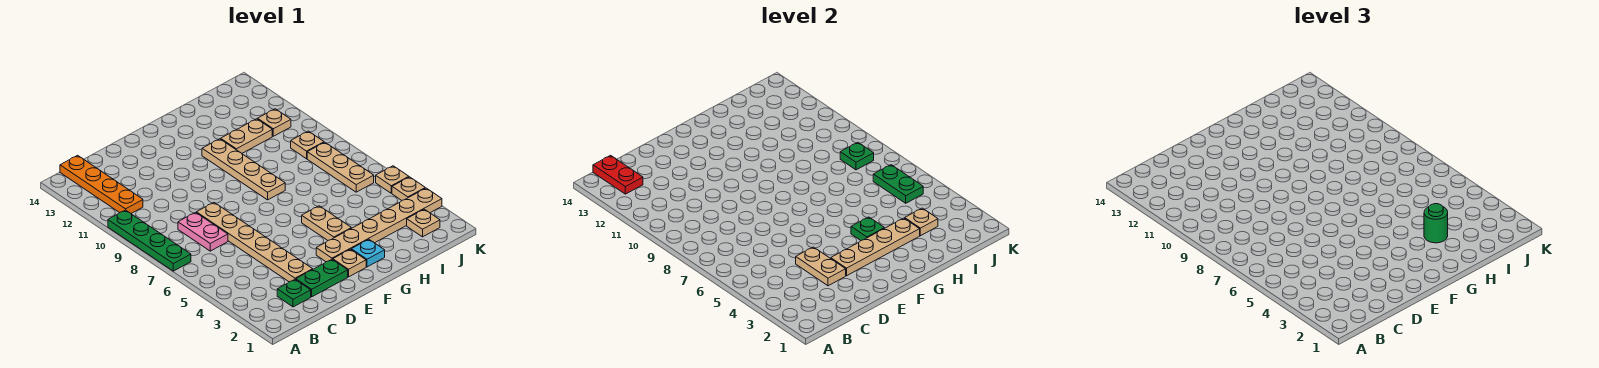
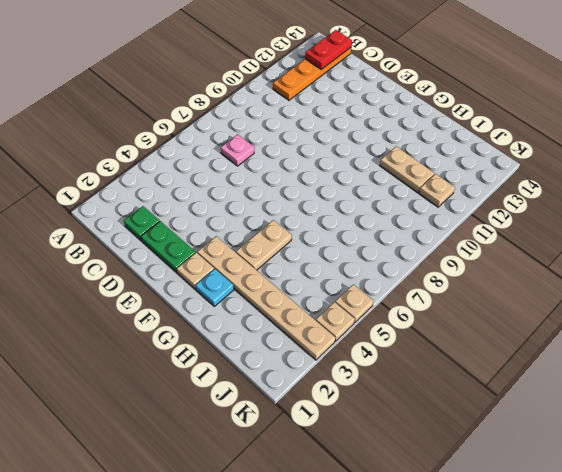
pink 1x1 plate [221,134,254,166] -> pink 1x2 plate [178,212,228,251]
none -> green 1x4 plate [108,210,191,271]
none -> tan 1x6 plate [196,203,313,282]
none -> tan 1x4 plate [202,139,285,200]

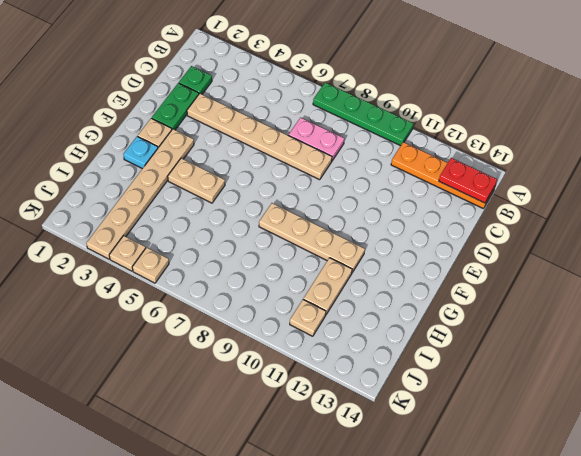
none -> tan 1x1 plate [407,209,440,237]
none -> tan 1x3 plate [307,142,374,192]
none -> tan 1x1 plate [291,131,324,159]

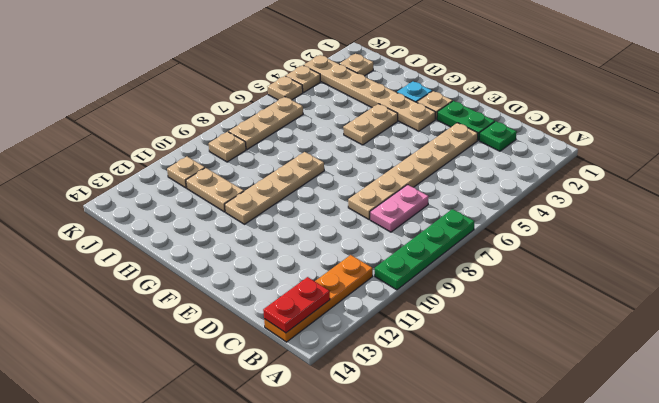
none -> tan 1x2 plate [796,247,846,286]
none -> tan 1x4 plate [831,218,920,276]
none -> green 1x1 plate [851,217,885,240]

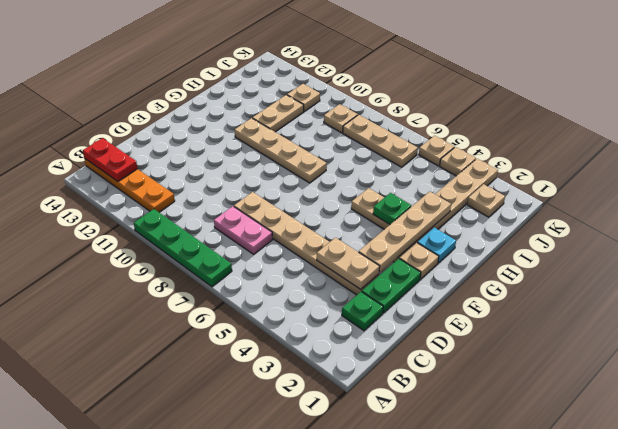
none -> tan 1x1 plate [905,208,938,236]
none -> green 1x2 plate [873,165,923,203]
none -> green 1x1 plate [840,142,874,170]

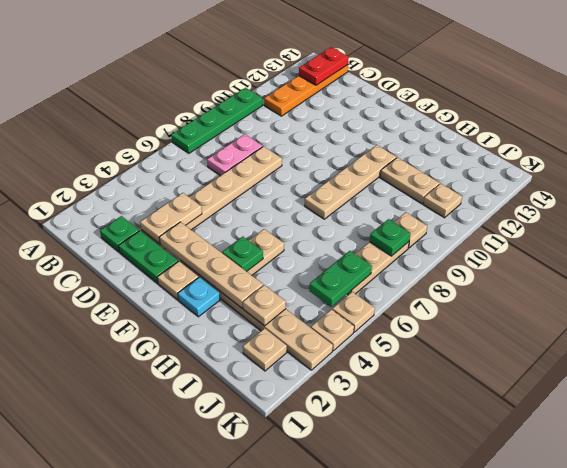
none -> green 1x1 round brick [1424,204,1448,243]

